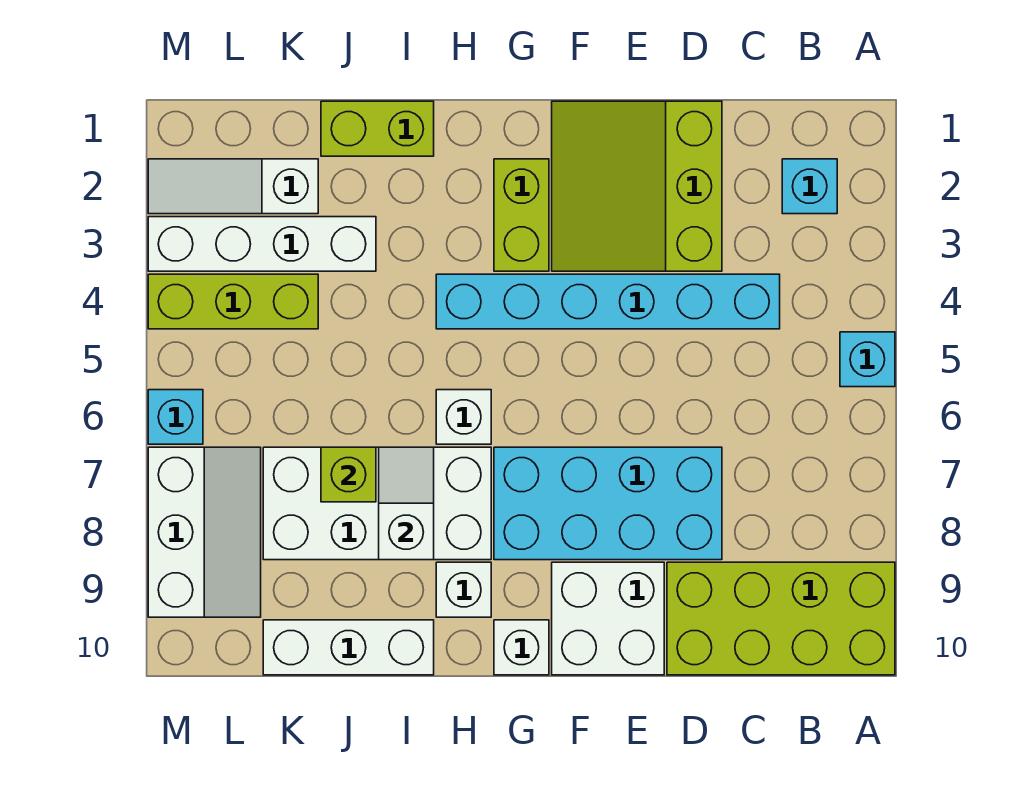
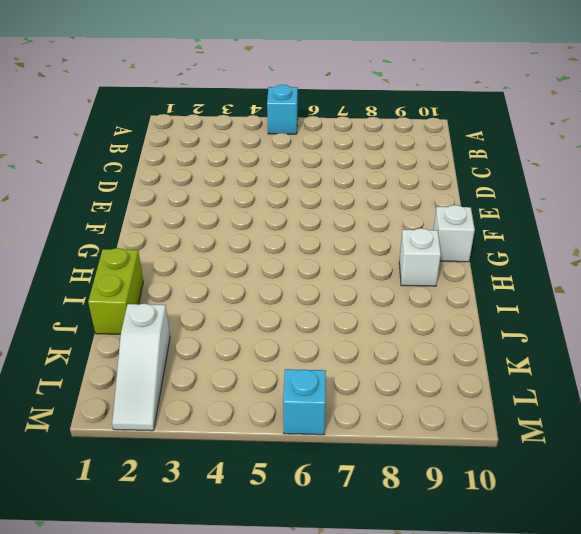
none -> lime 2x4 brick [667,562,895,675]
none -> cyan 1x1 brick [782,159,837,214]
none -> cyan 1x6 brick [436,274,780,329]

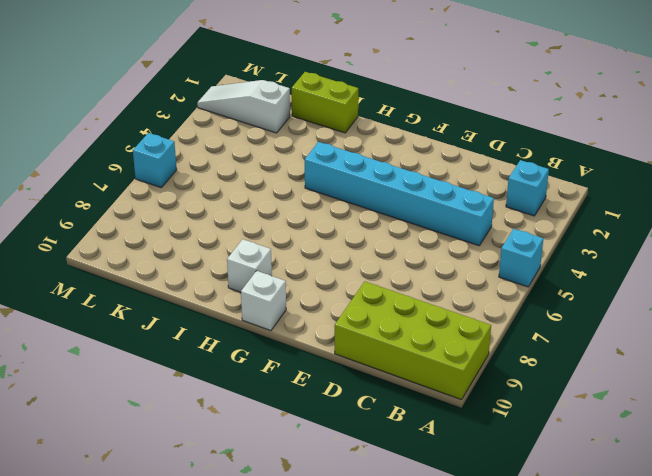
none -> lime 3x3 slope [552,101,722,271]
none -> cyan 2x4 brick [494,447,722,560]
none -> white 2x2 brick [552,562,664,675]

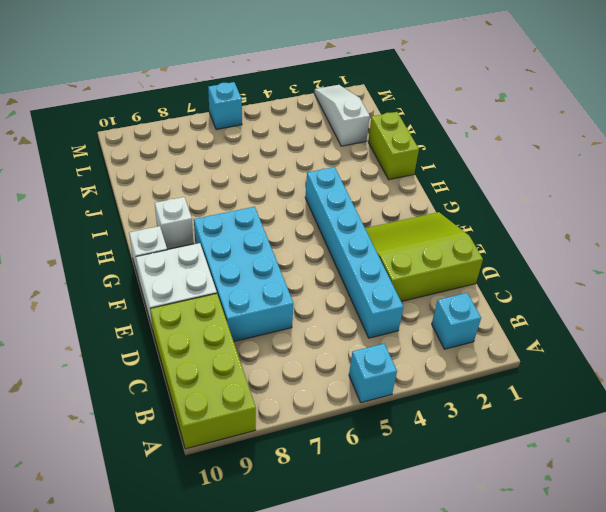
none -> lime 1x2 brick [494,159,549,271]
none -> white 1x1 brick [436,390,491,444]
none -> white 2x4 brick [263,447,491,560]

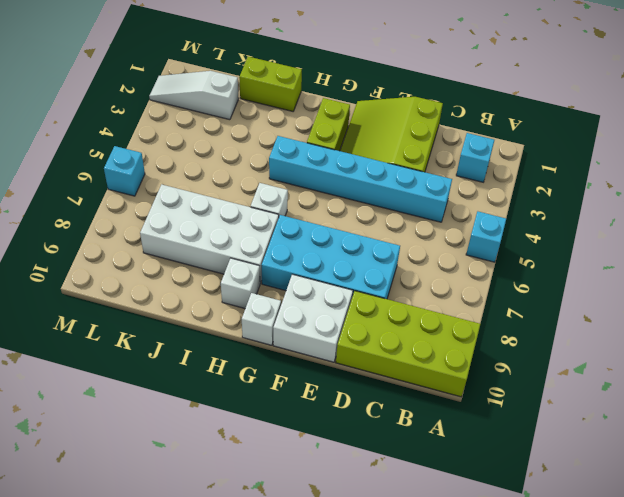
none -> white 1x3 brick [263,620,434,675]
none -> white 1x4 brick [148,217,376,271]
none -> lime 1x3 brick [148,274,318,329]

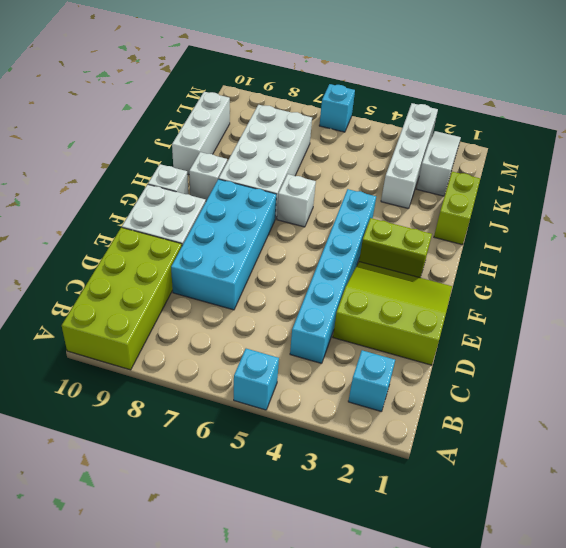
none -> lime 1x3 brick [148,274,318,329]
none -> white 2x3 slope [148,447,261,617]
none -> white 1x2 slope [379,447,434,560]

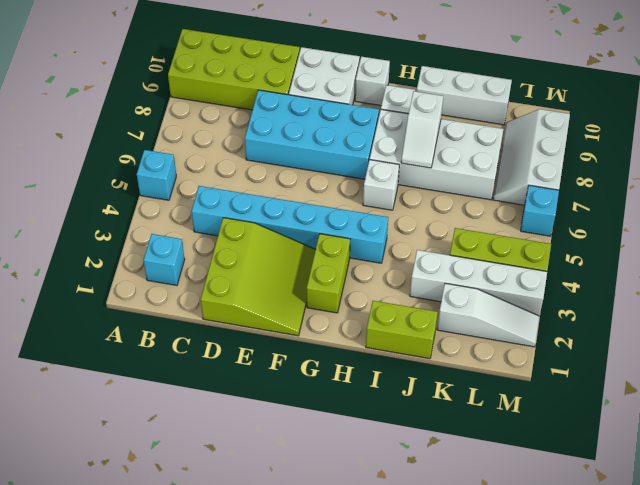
none -> lime 1x1 brick [321,447,376,502]

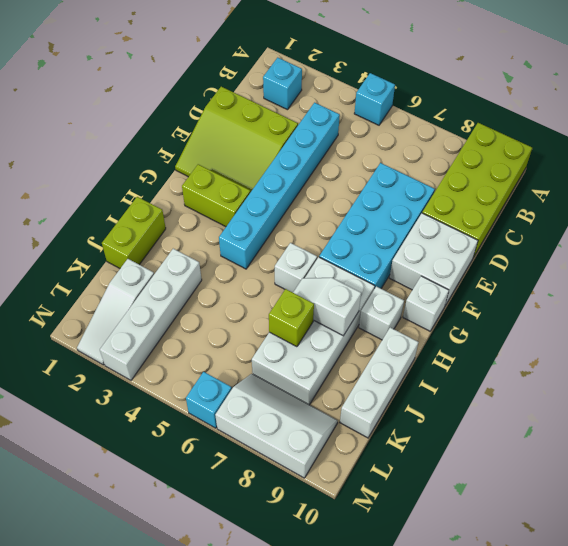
none -> lime 1x3 brick [148,274,318,329]

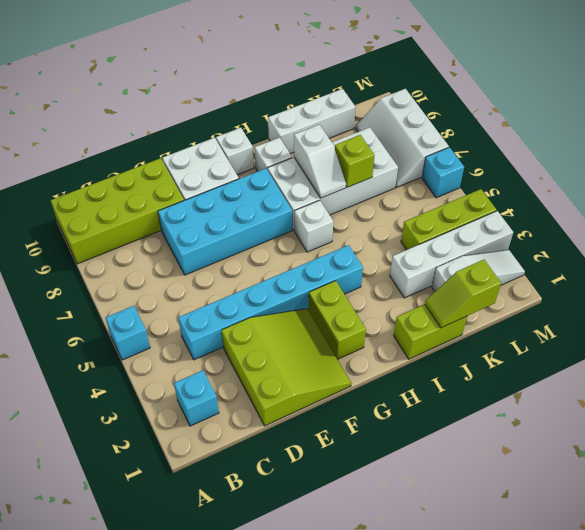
lime 1x2 slope [425,260,501,328] -> none

